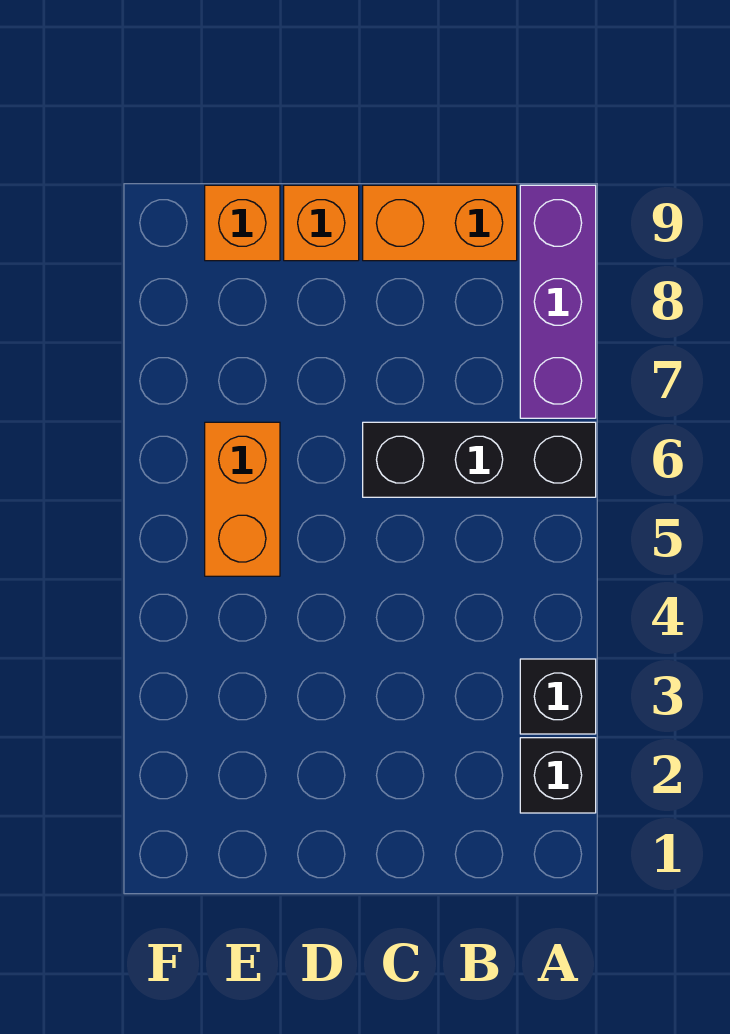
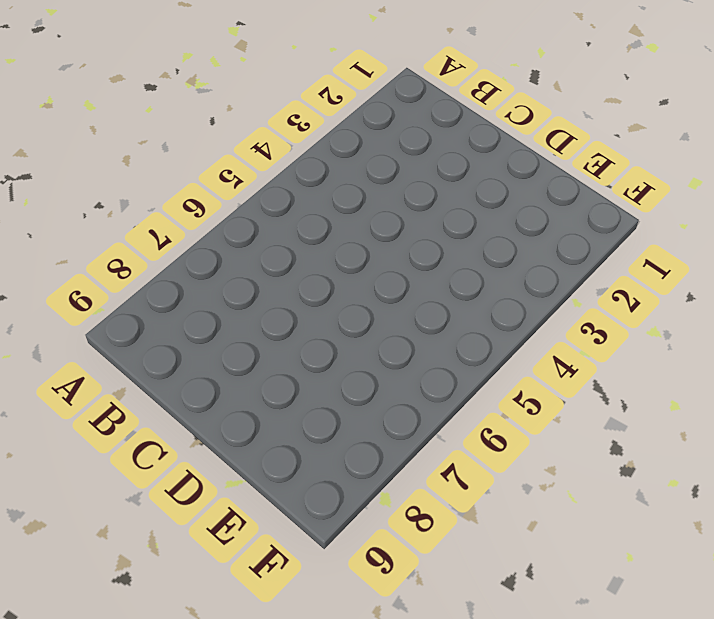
none -> black 1x1 brick [520,738,596,813]
none -> black 1x1 brick [520,659,596,734]

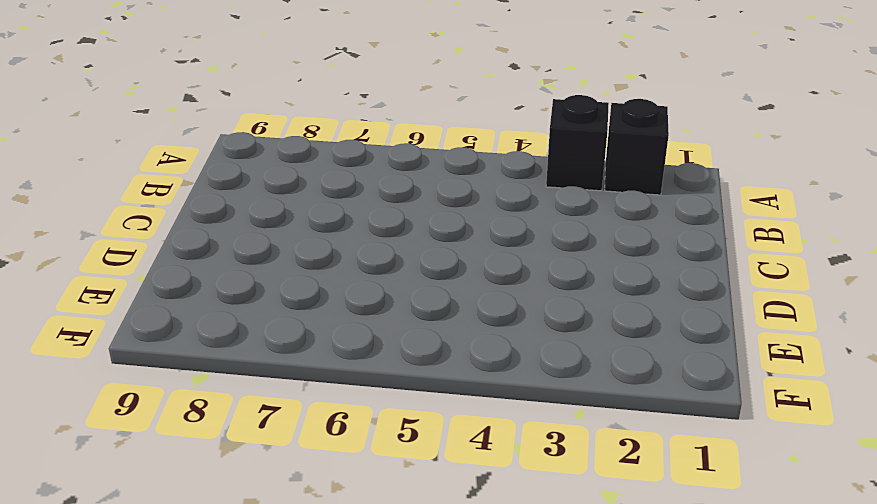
none -> black 1x3 brick [363,422,596,497]
none -> purple 1x3 brick [520,185,596,418]

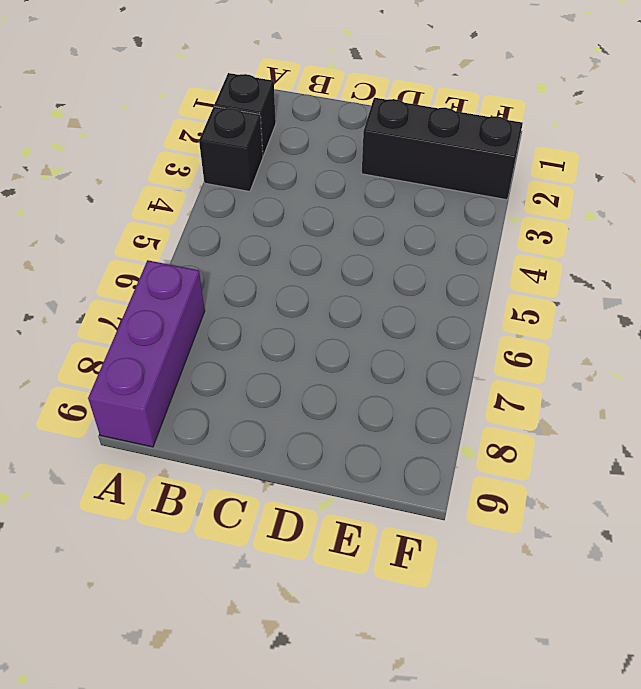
black 1x3 brick [362,98,523,200] -> black 1x3 brick moved to [363,422,596,497]
none -> orange 1x2 brick [363,185,517,261]
none -> orange 1x1 brick [284,185,359,261]

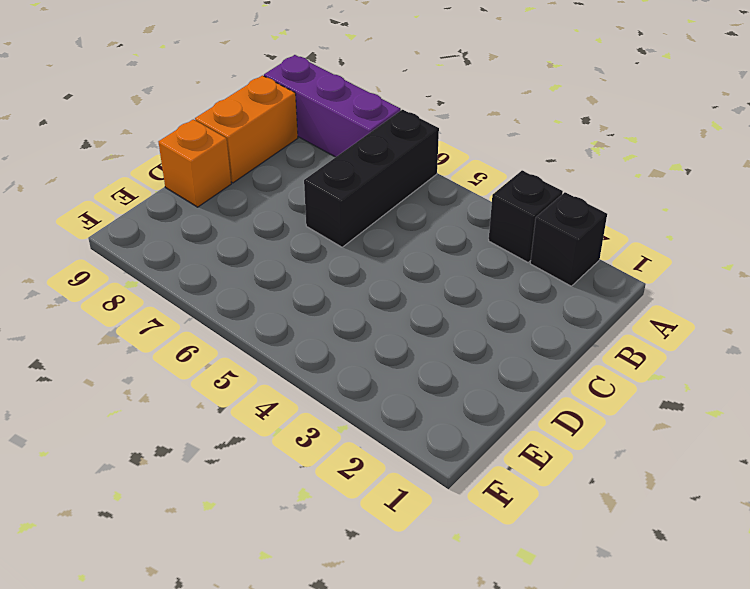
none -> orange 1x2 brick [205,422,280,576]
none -> orange 1x1 brick [205,185,280,261]

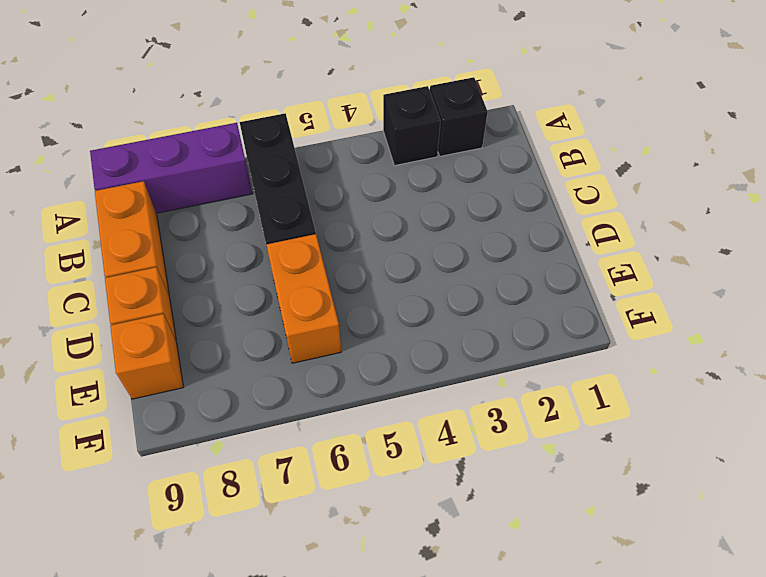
orange 1x2 brick [266,234,341,363] -> orange 1x2 brick turned to [205,422,280,576]

